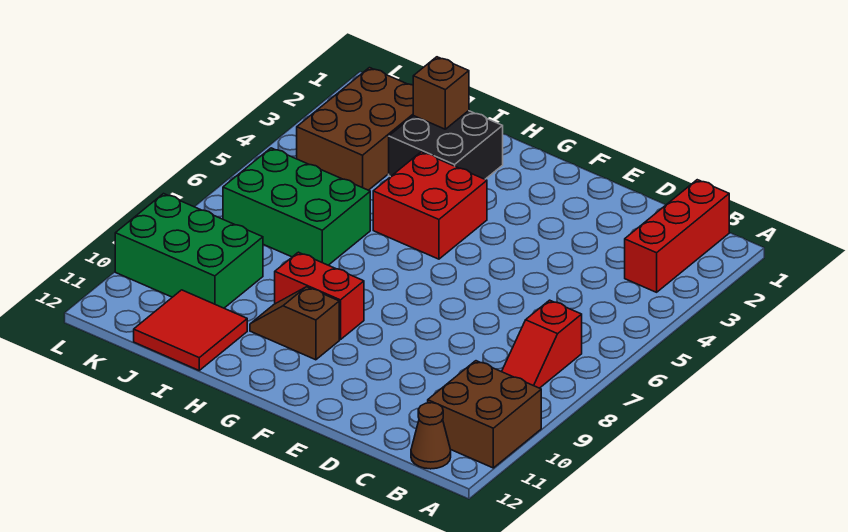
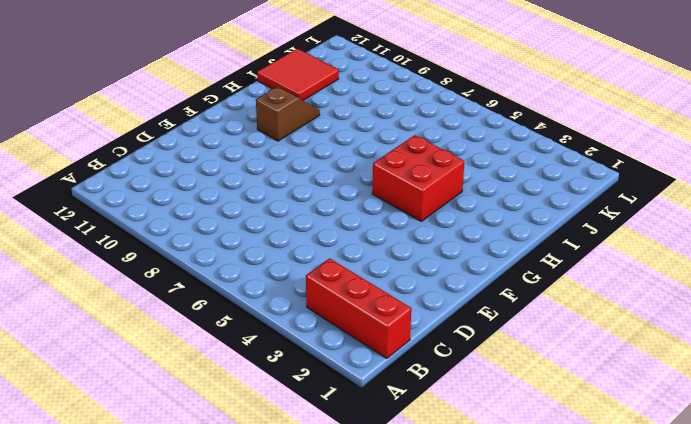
none -> brown 2x2 brick [428,361,541,468]
none -> red 1x2 slope [502,300,582,388]
none -> brown 1x1 cone [411,403,451,469]

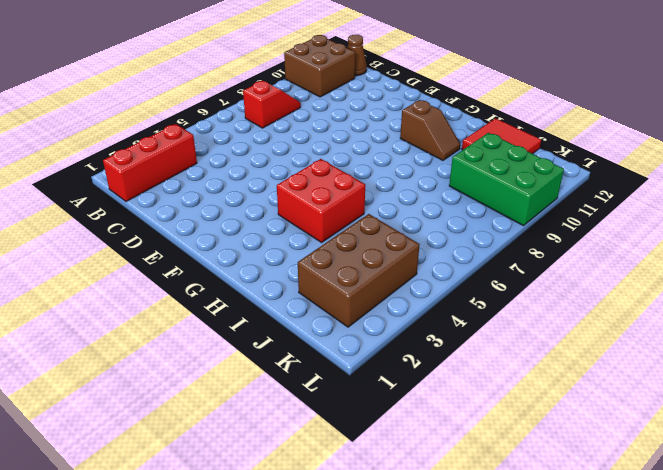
none -> red 1x2 brick [275,252,364,340]
none -> black 2x2 brick [389,111,503,179]
none -> green 2x3 brick [223,148,370,265]

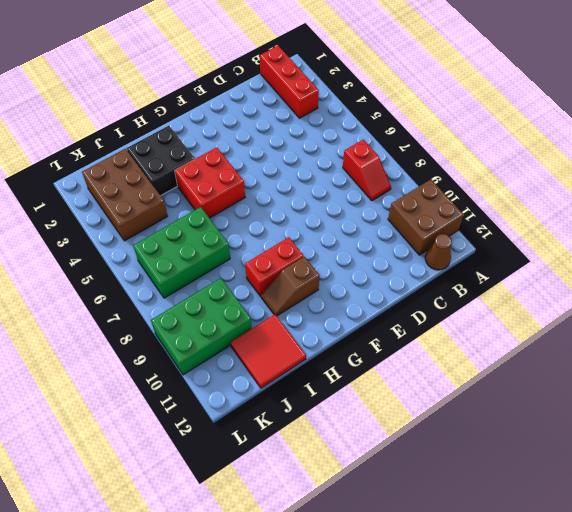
none -> brown 1x1 brick [413,57,469,129]

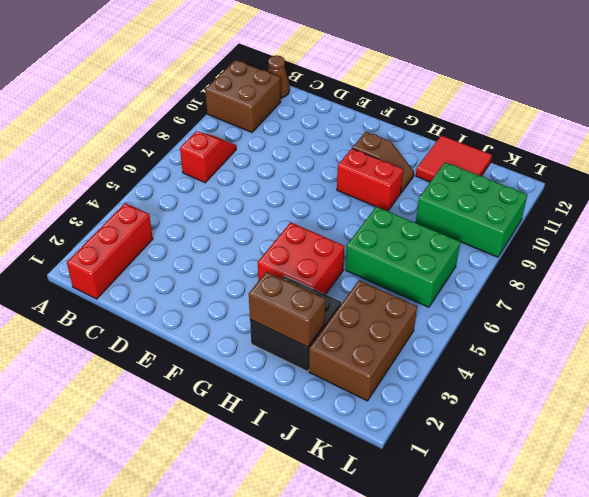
brown 1x2 brick [249,272,325,347] -> brown 1x1 brick [413,57,469,129]

